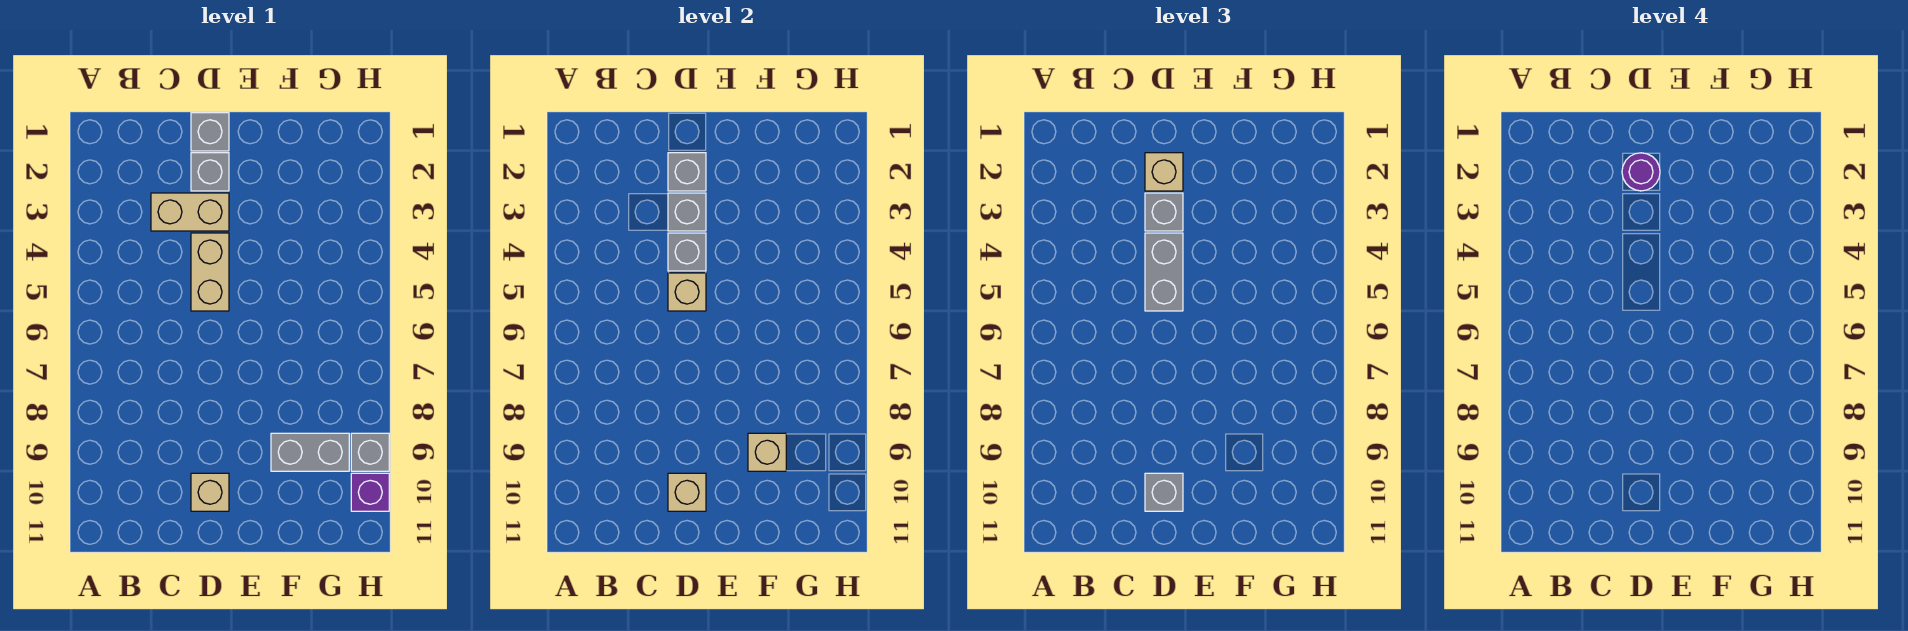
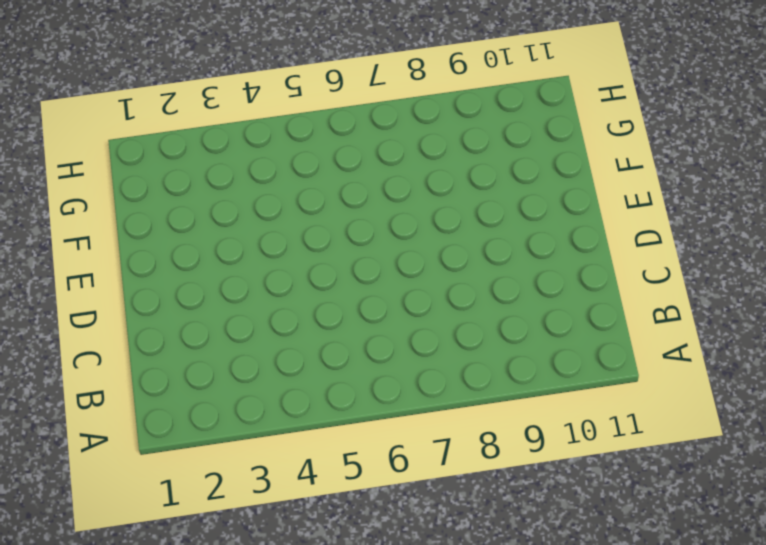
none -> tan 1x2 brick [151,193,229,231]
none -> grey 1x1 brick [191,113,229,151]
none -> grey 1x1 brick [191,153,229,191]

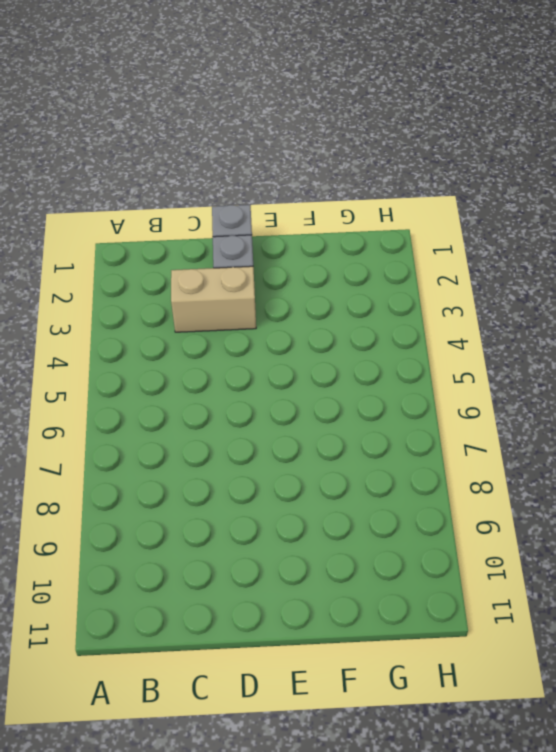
none -> tan 1x2 brick [191,233,229,311]
none -> tan 1x1 brick [191,473,229,511]
none -> grey 1x2 brick [271,433,349,471]

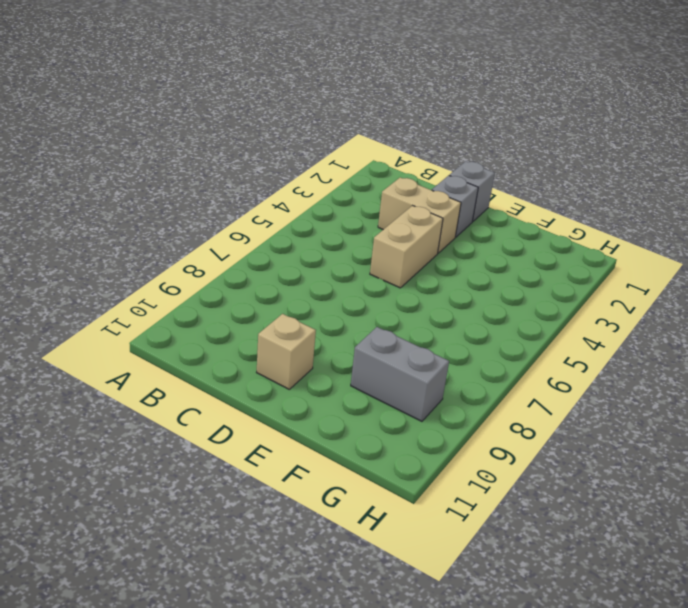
none -> grey 1x1 brick [351,433,389,471]
none -> purple 1x1 brick [351,473,389,511]
none -> grey 1x1 brick [668,153,706,191]

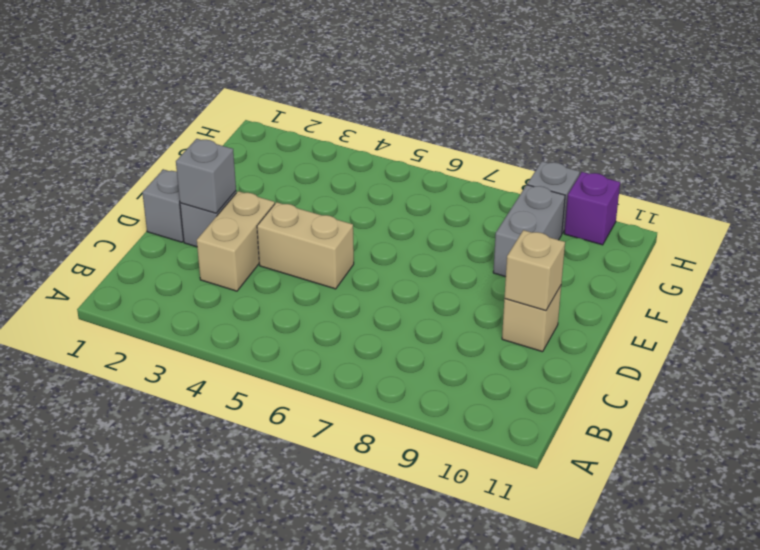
none -> grey 1x1 brick [668,193,706,231]
none -> grey 1x1 brick [668,233,706,271]
none -> tan 1x1 brick [668,273,706,311]

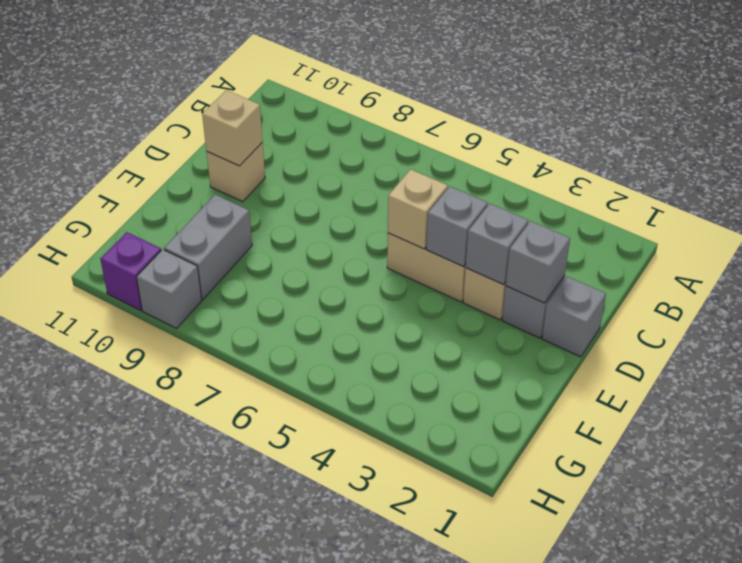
none -> tan 1x1 brick [748,433,786,471]
none -> tan 1x1 brick [1145,153,1183,191]
none -> grey 1x1 brick [1145,193,1183,231]

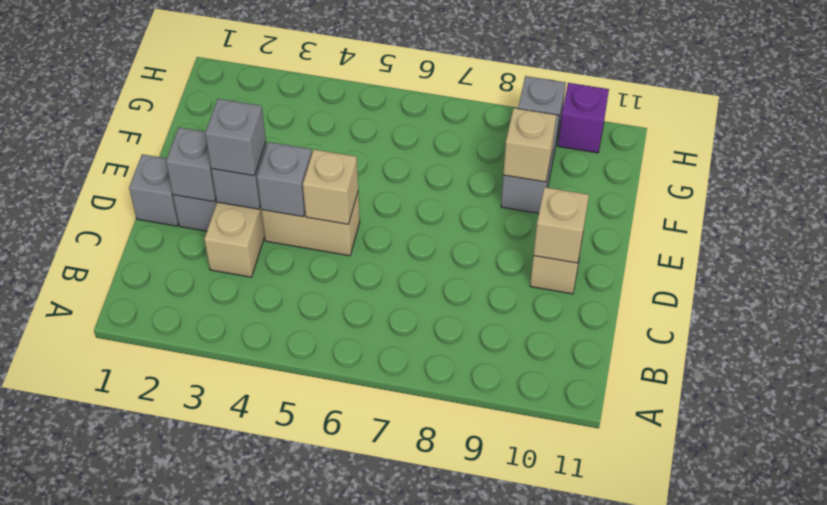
none -> tan 1x1 brick [1145,153,1183,191]
none -> grey 1x2 brick [1145,233,1183,311]
none -> grey 1x1 brick [1145,473,1183,511]

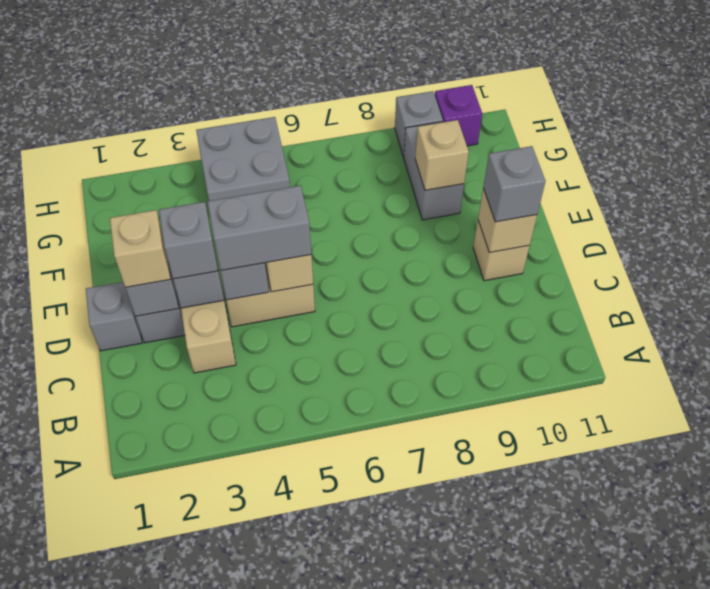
grey 2x2 brick [196,117,290,201] -> none
none -> purple 1x1 round brick [1622,153,1660,191]

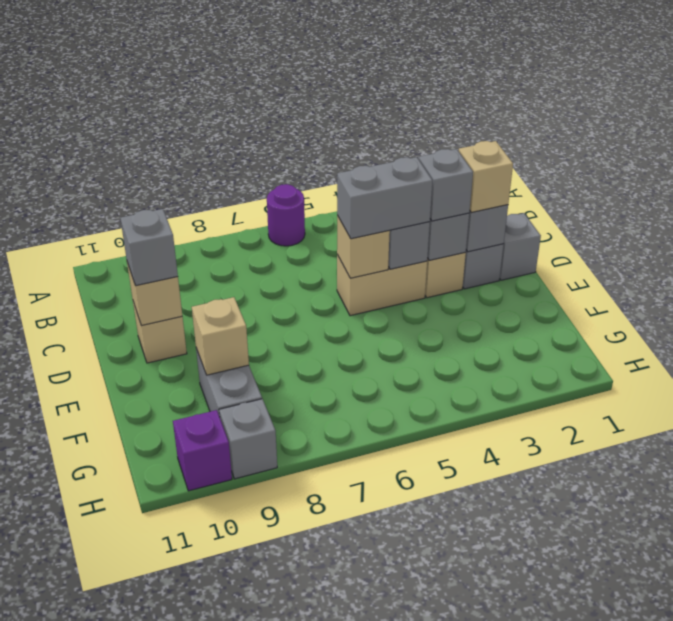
purple 1x1 round brick [267,184,305,246] -> purple 1x1 round brick moved to [1622,153,1660,191]

